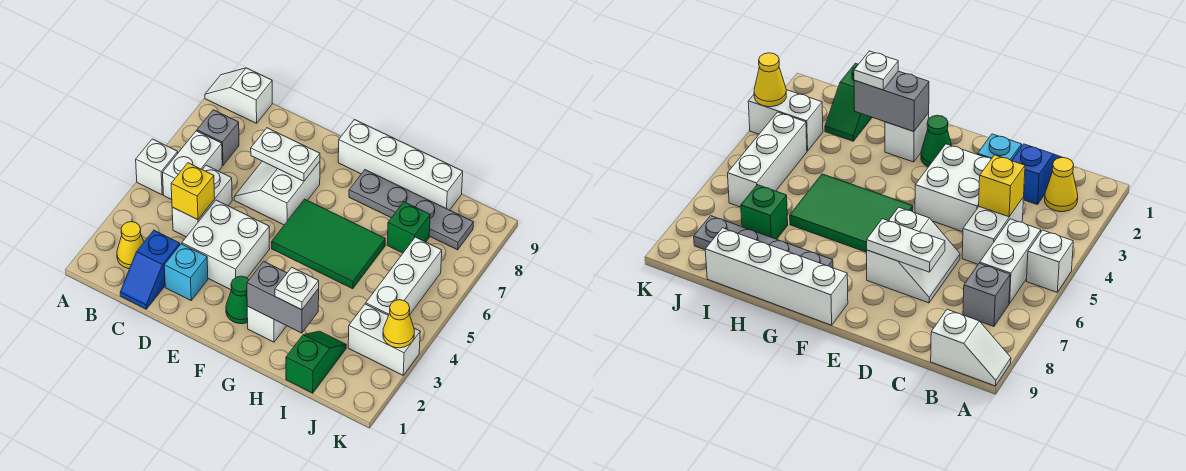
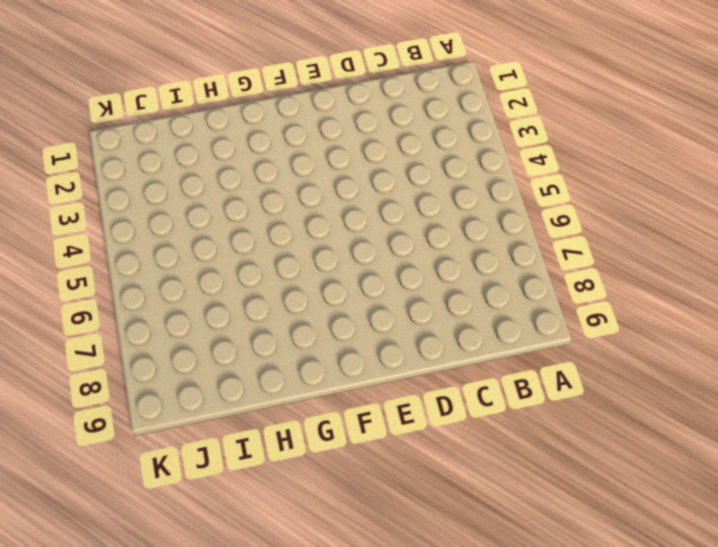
none -> white 1x1 brick [136,139,178,195]
none -> white 1x2 slope [205,68,272,123]
none -> yellow 1x1 cone [117,222,144,269]

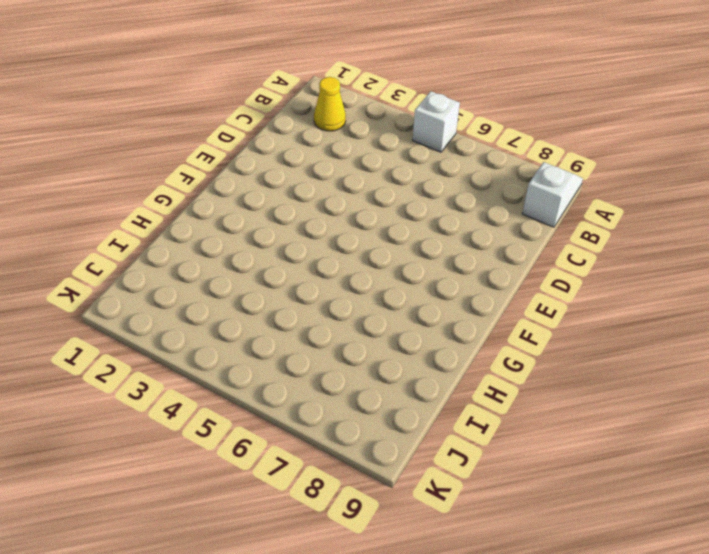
none -> white 1x2 brick [163,131,222,200]
none -> grey 1x1 brick [197,110,239,165]
none -> blue 1x2 slope [120,230,180,309]

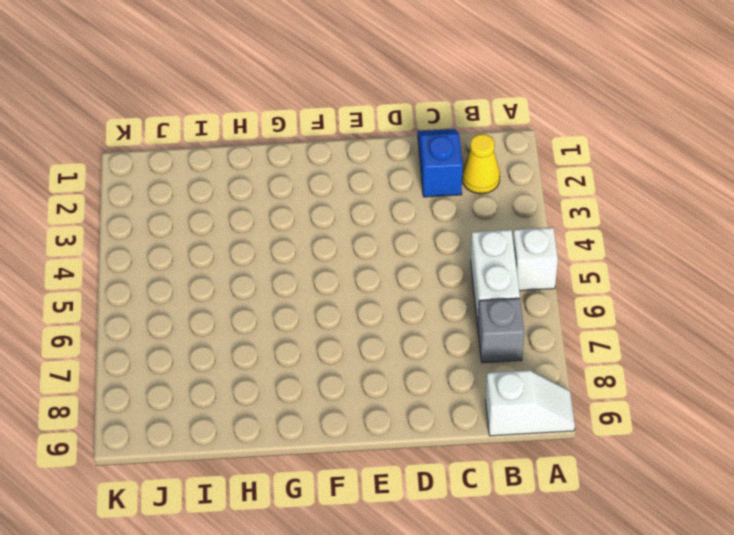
none -> white 1x2 brick [172,165,232,237]
none -> cyan 1x1 brick [164,244,208,300]
none -> white 2x2 brick [182,200,270,290]

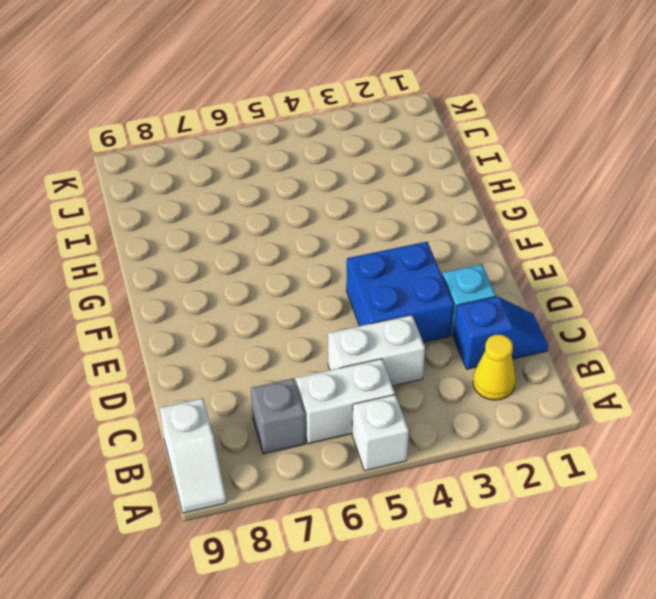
blue 2x2 brick [346,242,454,342] -> white 2x2 brick [182,200,270,290]
none -> white 2x2 slope [234,161,320,225]
none -> green 1x1 cone [226,276,249,324]
none -> green 2x3 tile [272,199,385,289]

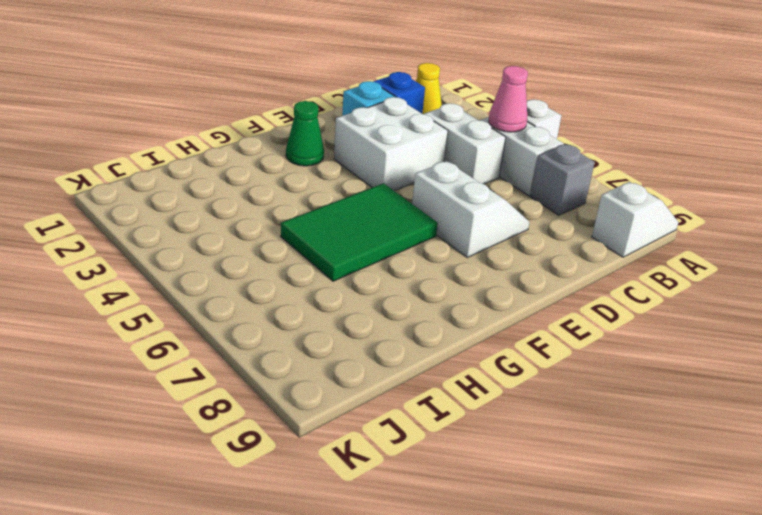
pink 1x1 cone [488,66,528,132] -> none
none -> white 1x4 brick [338,120,463,210]
none -> white 1x1 brick [247,306,286,342]
none -> grey 1x4 plate [349,170,473,250]

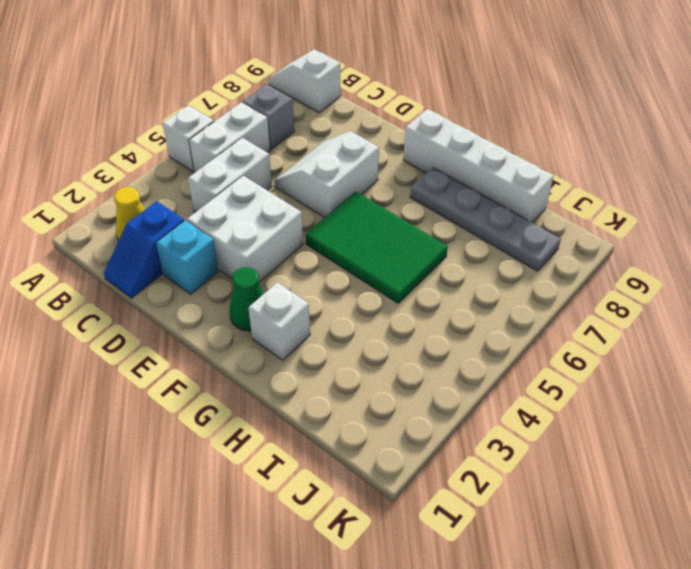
none -> green 1x2 slope [286,331,346,393]
none -> green 1x1 brick [387,202,430,253]
none -> white 1x2 brick [348,304,420,375]

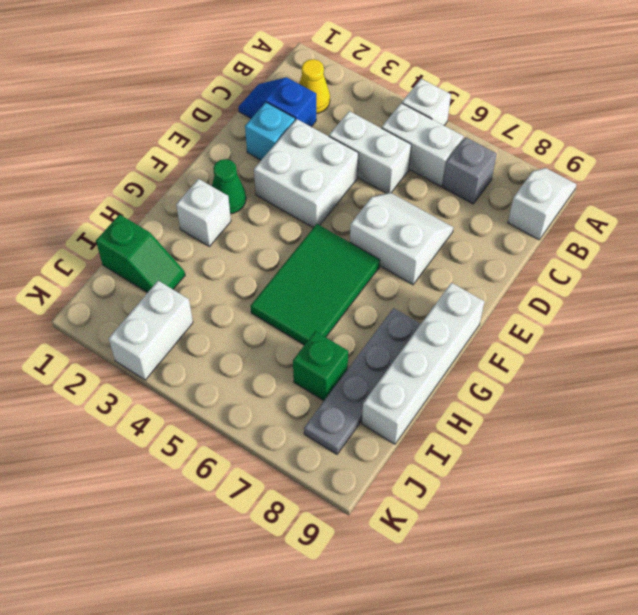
none -> white 1x3 brick [366,237,442,315]
none -> yellow 1x1 brick [171,163,215,220]
none -> white 1x2 plate [251,128,320,181]

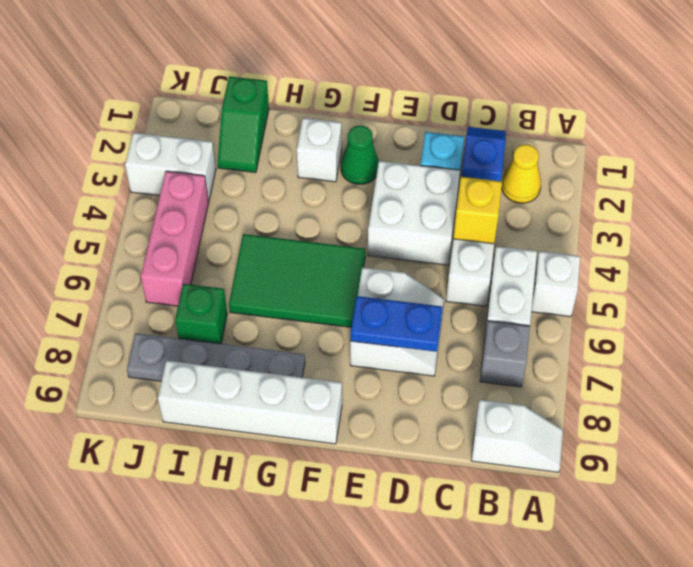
blue 1x2 plate [351,296,443,352] -> white 1x2 plate [251,128,320,181]
pink 1x3 brick [141,171,209,306] -> white 1x3 brick [366,237,442,315]
none -> grey 1x2 brick [247,261,319,333]
none -> yellow 1x1 cone [383,300,415,348]
none -> white 1x1 plate [275,267,319,310]

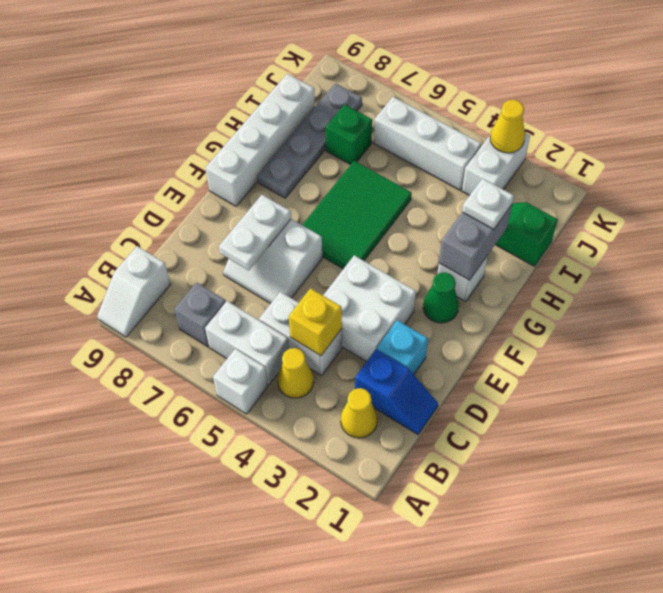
yellow 1x1 cone [277,348,314,398] -> none

